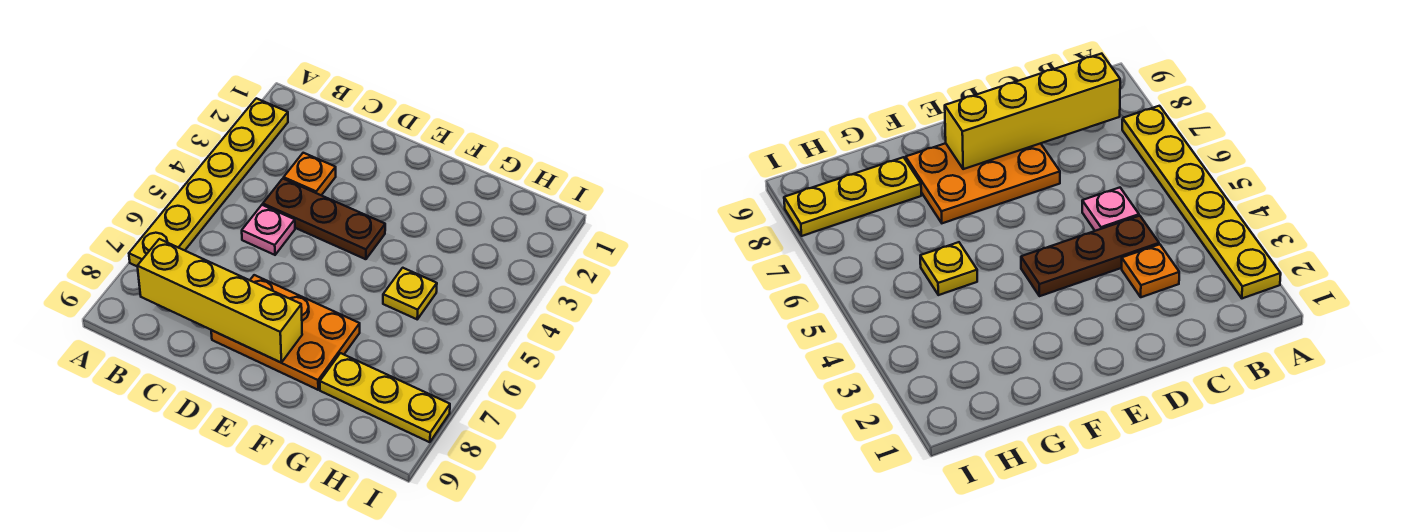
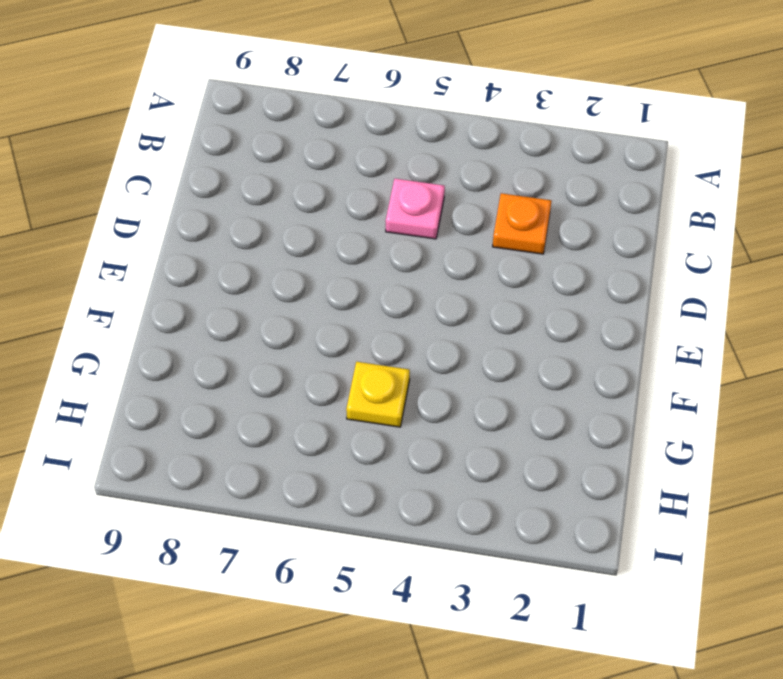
none -> yellow 1x6 plate [129,98,288,266]
none -> brown 1x3 plate [263,179,385,259]

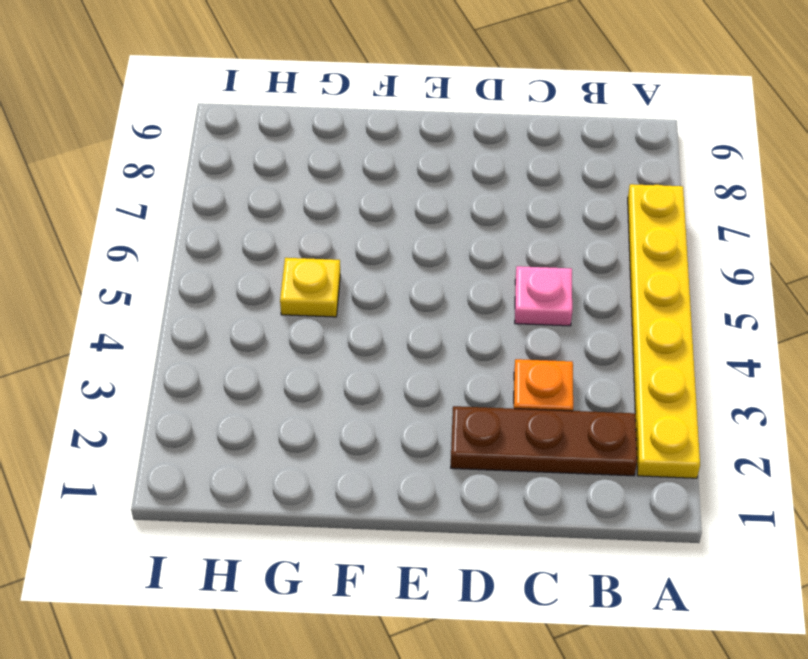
brown 1x3 plate [451,406,637,476] -> brown 1x3 plate moved to [263,179,385,259]
none -> orange 2x3 plate [211,275,360,390]
none -> yellow 1x3 plate [320,353,450,442]

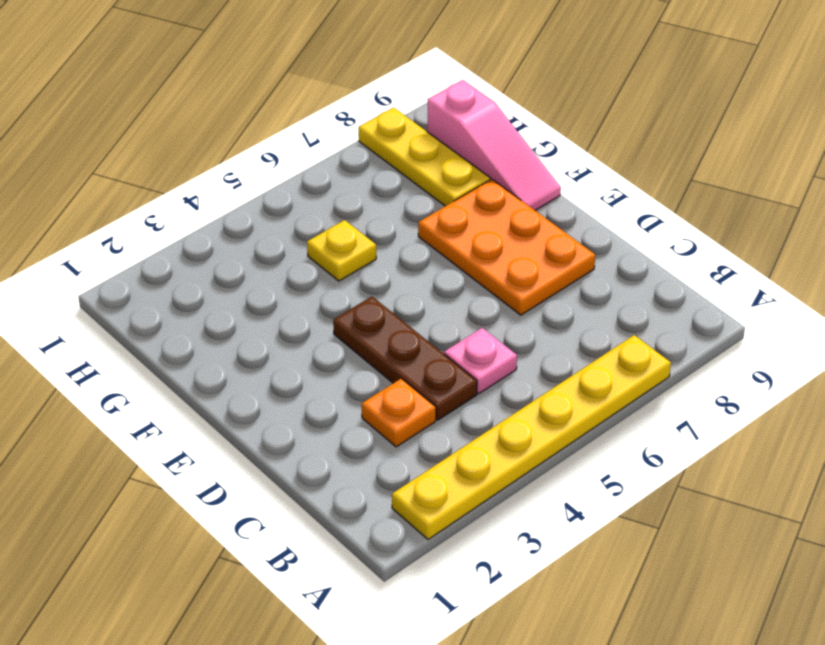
pink 1x3 slope [427,80,561,210] -> none
none -> yellow 1x4 brick [137,239,302,362]

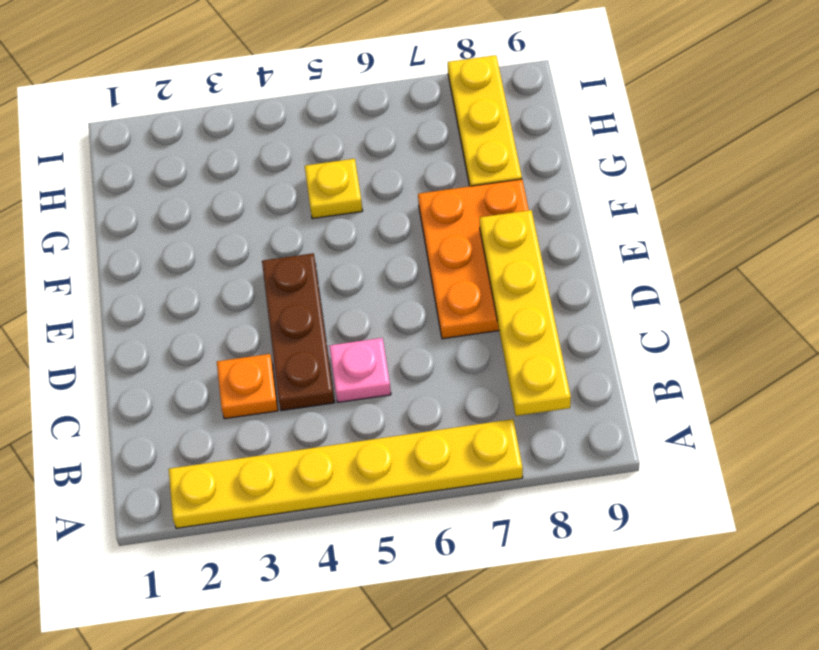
yellow 1x4 plate [480,210,571,416] -> yellow 1x4 brick [137,239,302,362]

